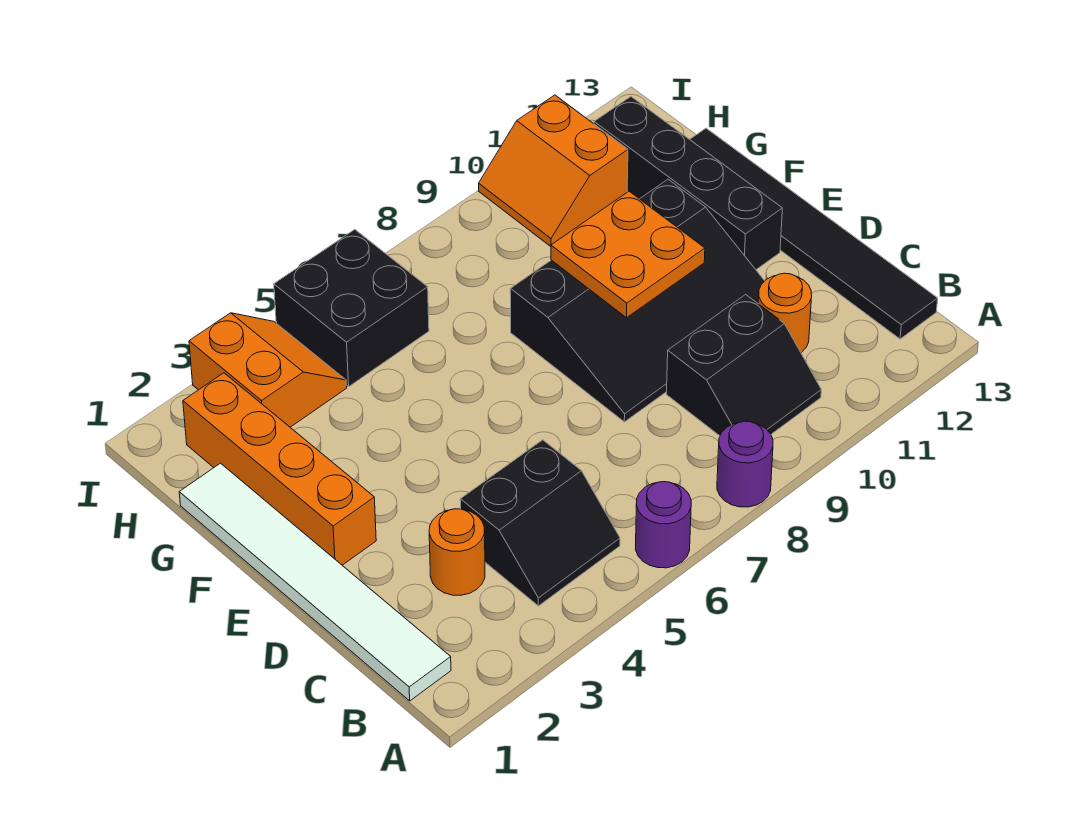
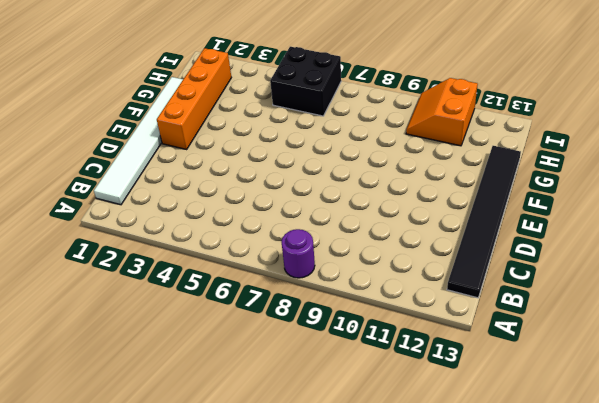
none -> purple 1x1 round brick [635,482,691,568]
none -> black 2x2 slope [460,440,620,606]
none -> black 2x2 slope [666,294,821,436]

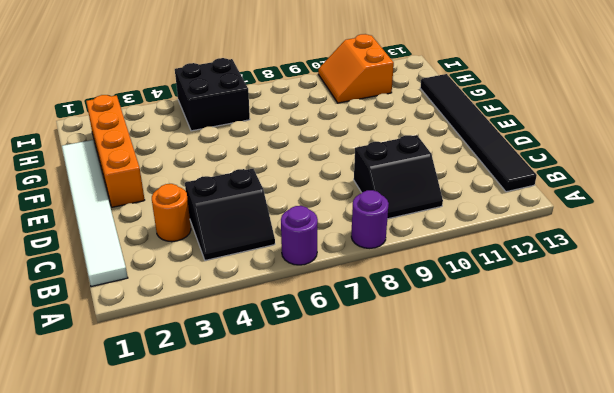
none -> orange 1x1 round brick [758,273,812,353]
none -> black 3x4 slope [510,179,764,422]
none -> black 1x4 brick [594,97,782,270]

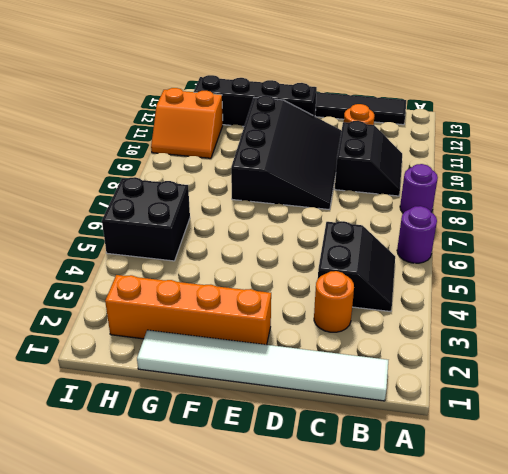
none -> orange 2x2 slope [189,313,347,427]
none -> orange 2x2 plate [551,191,705,318]

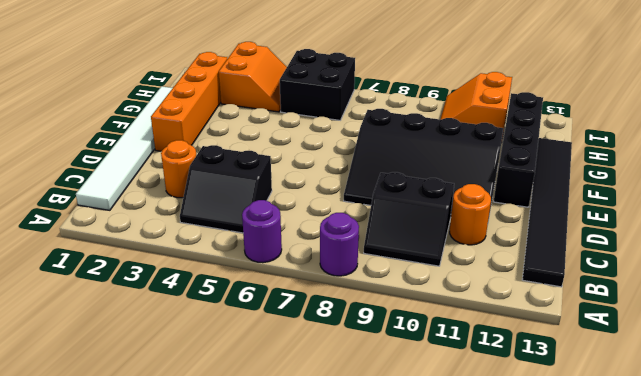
none -> orange 2x2 plate [551,191,705,318]

